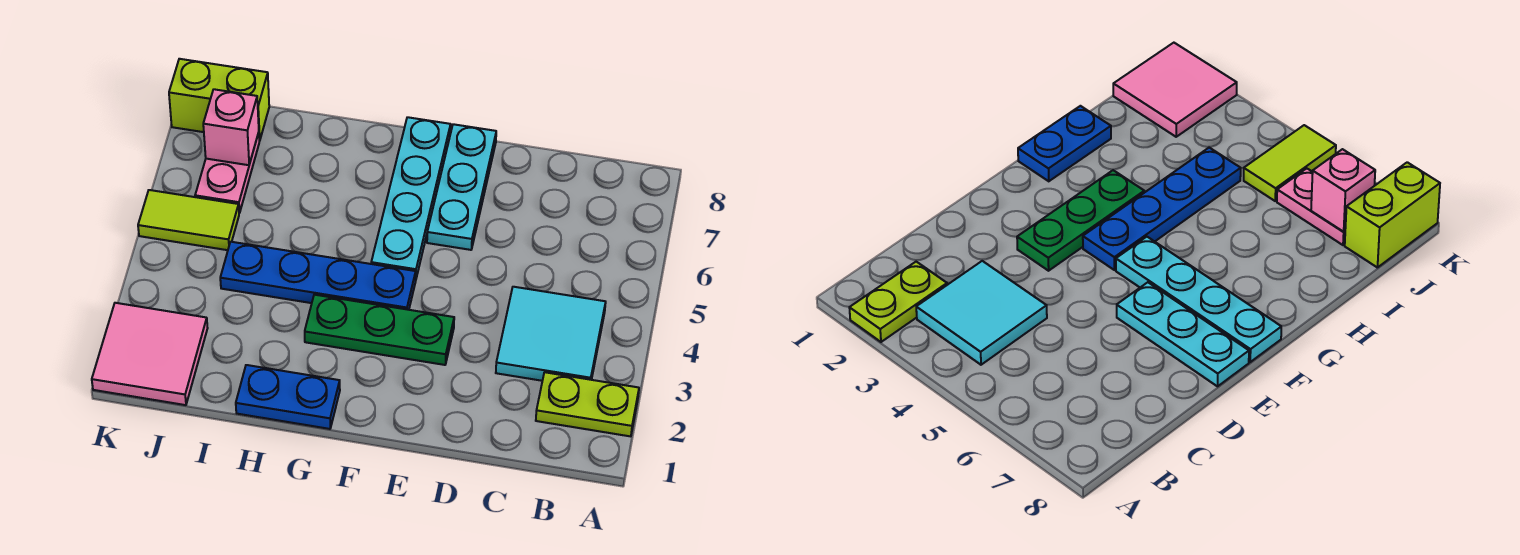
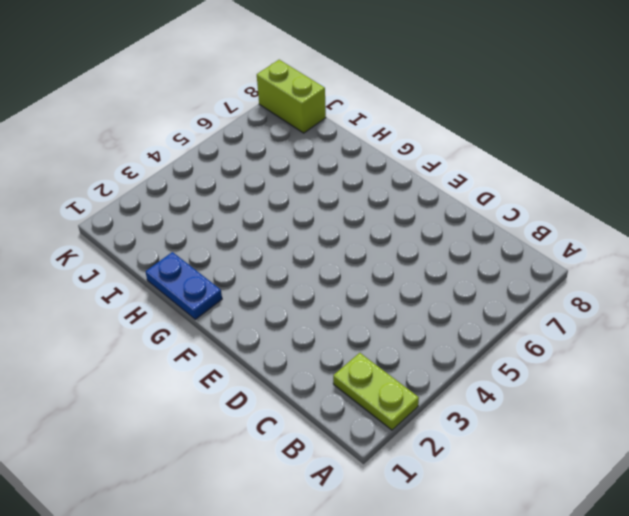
none -> cyan 2x2 tile [496,287,606,381]
none -> green 1x3 plate [305,295,454,365]
none -> cyan 1x3 plate [427,124,496,250]

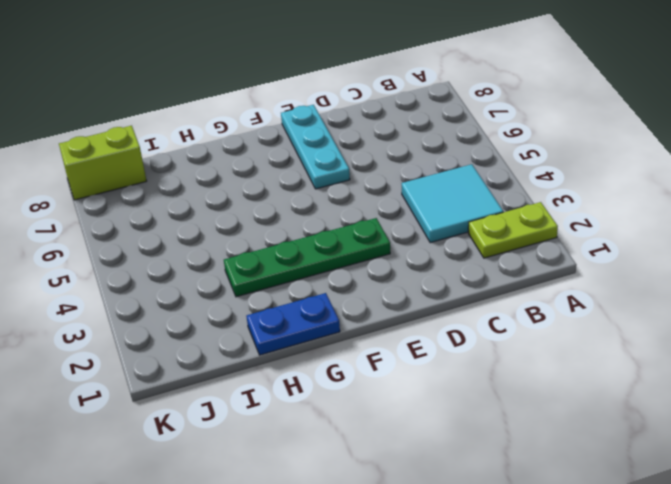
green 1x4 plate [224,218,390,297] -> green 1x3 plate [305,295,454,365]
none -> blue 1x4 plate [220,242,416,310]
none -> cyan 1x4 plate [371,117,451,278]
none -> pink 2x2 tile [92,303,208,405]

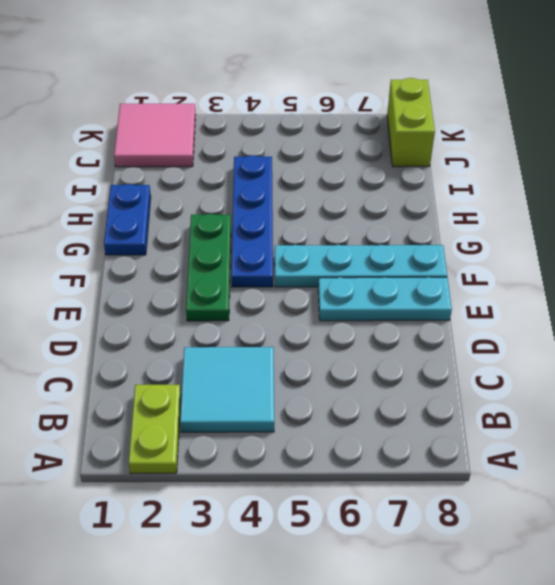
none -> lime 1x2 tile [138,190,239,250]
none -> pink 1x2 plate [195,132,259,213]
none -> pink 1x1 brick [203,89,259,165]

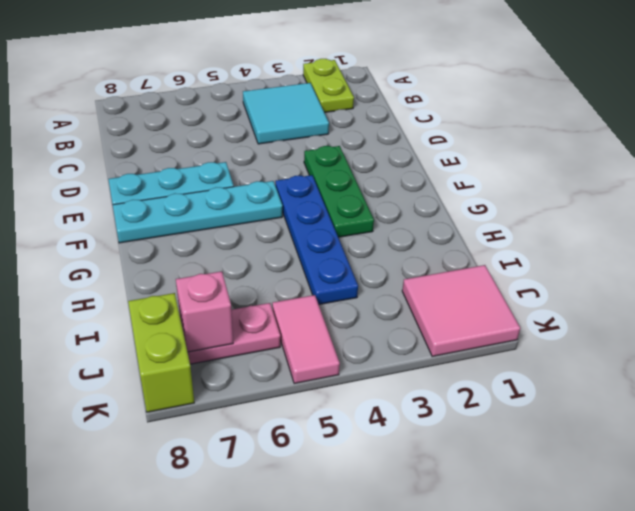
pink 1x2 tile [272,295,340,384] -> lime 1x2 tile [138,190,239,250]
none -> blue 1x2 plate [236,365,340,429]

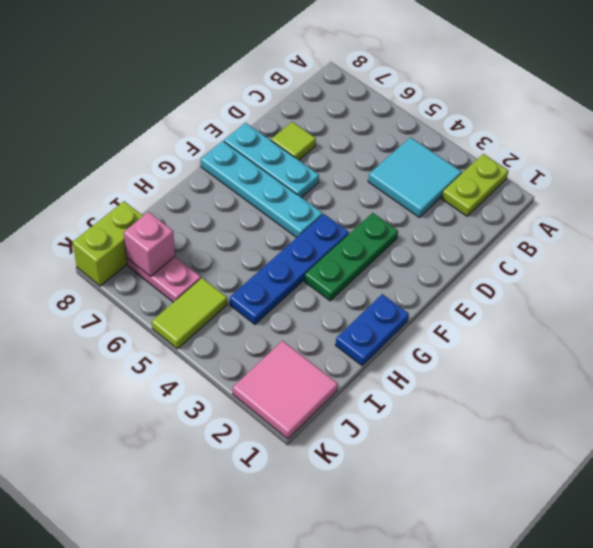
lime 1x1 tile [271,122,316,160] -> none

